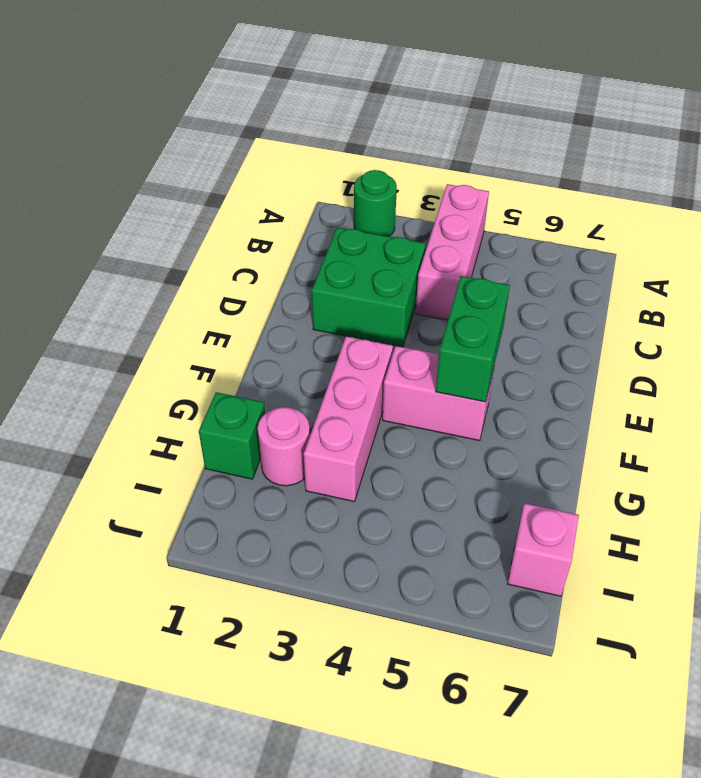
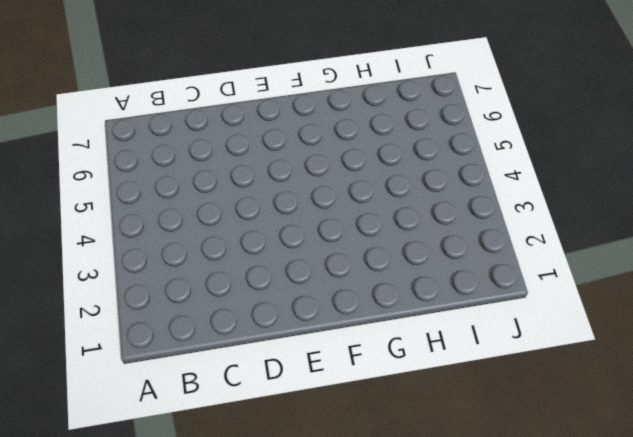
none -> green 1x1 round brick [354,170,397,237]
none -> pink 1x3 brick [416,184,489,320]

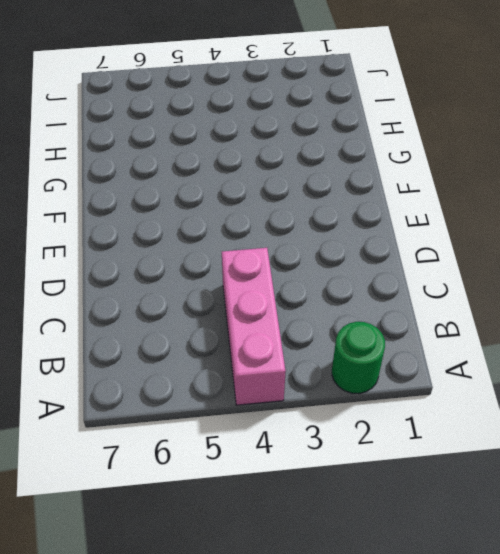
none -> green 2x2 brick [312,228,426,347]
none -> pink 1x3 brick [304,336,393,502]

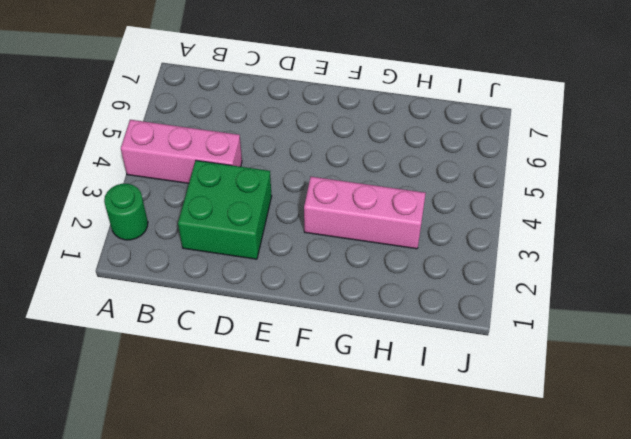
none -> pink 1x2 brick [383,346,494,441]
none -> green 1x1 brick [199,392,265,479]

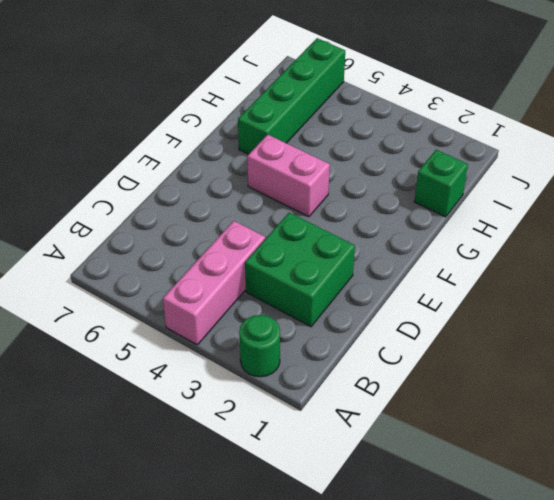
green 1x4 brick [238,38,345,154] -> none
none -> pink 1x3 brick [304,336,393,502]
none -> pink 1x1 round brick [257,407,310,486]

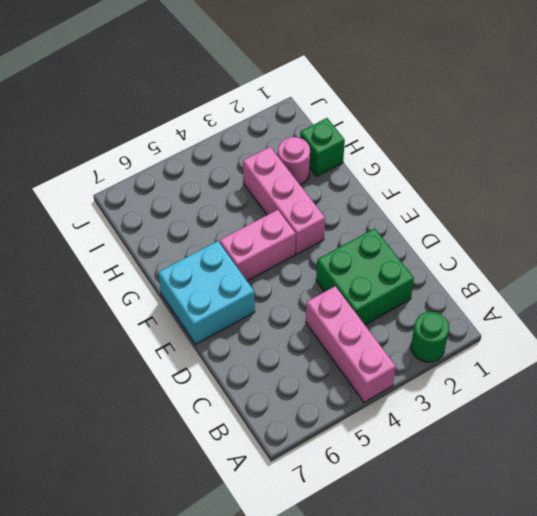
cyan 2x2 brick [158,241,255,344] -> none
none -> pink 1x1 brick [508,503,579,596]
none -> green 1x2 brick [436,276,510,402]

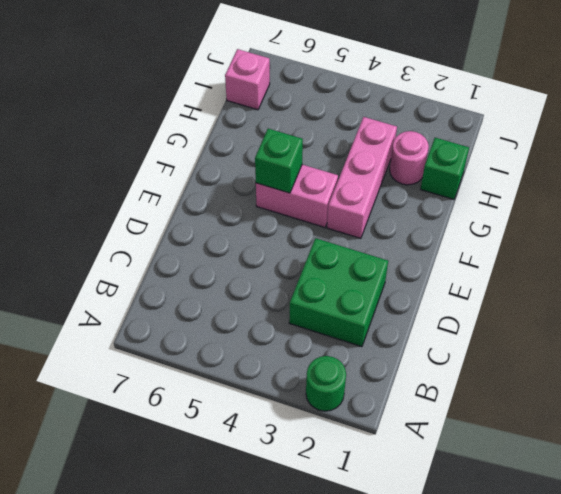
green 1x1 brick [255,129,303,193] -> green 1x2 brick [436,276,510,402]
none -> pink 1x3 brick [416,184,489,320]

